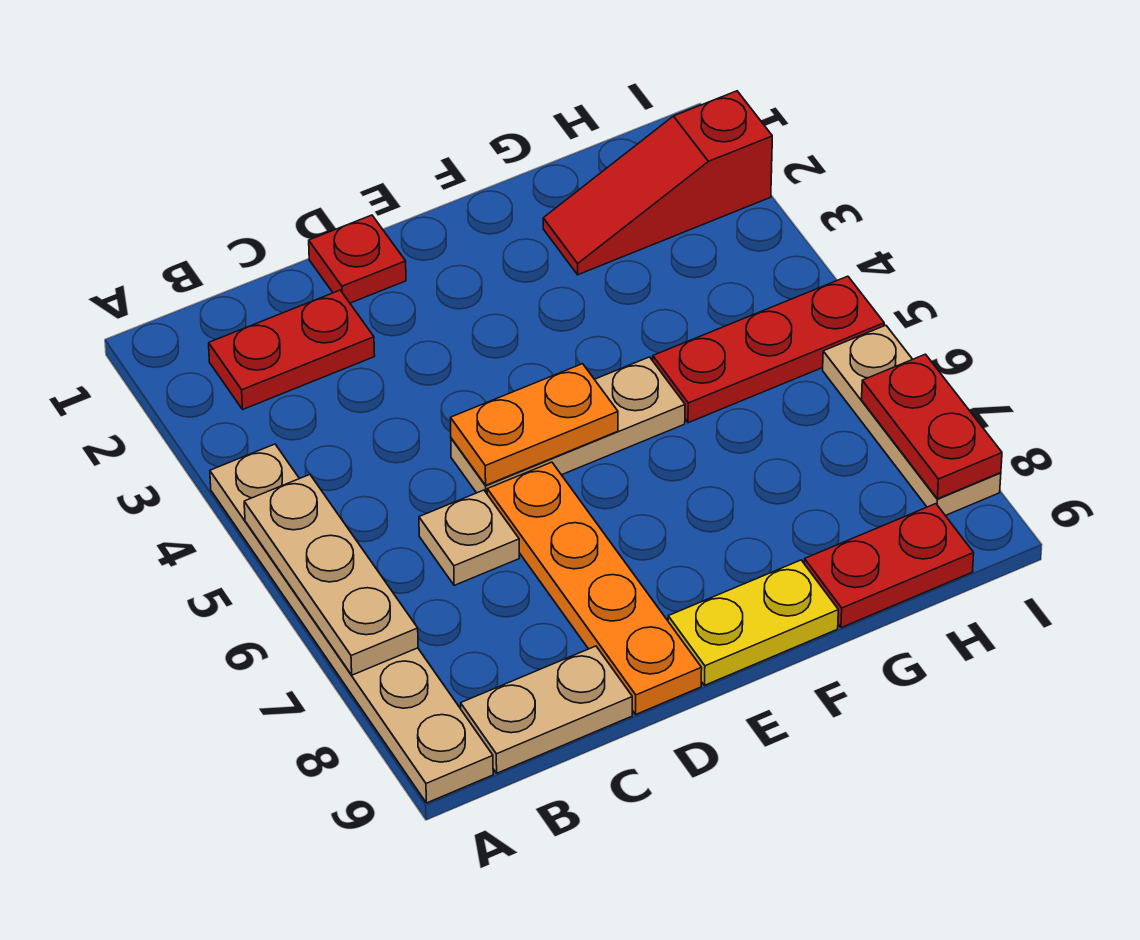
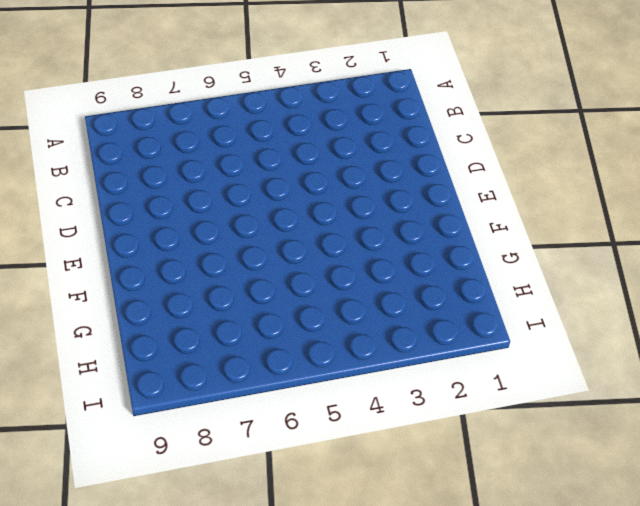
none -> tan 1x6 plate [210,444,493,803]
none -> red 1x2 plate [209,290,375,409]
none -> tan 1x2 plate [461,646,632,773]

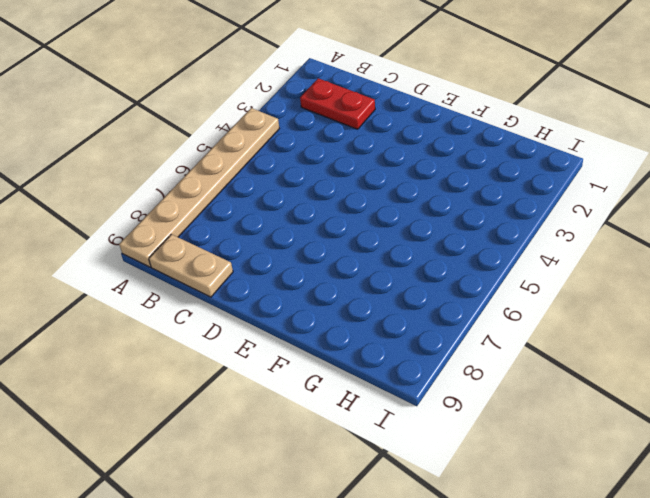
none -> tan 1x1 plate [419,490,519,585]
none -> red 1x1 plate [309,215,406,303]
none -> tan 1x3 plate [451,357,685,493]

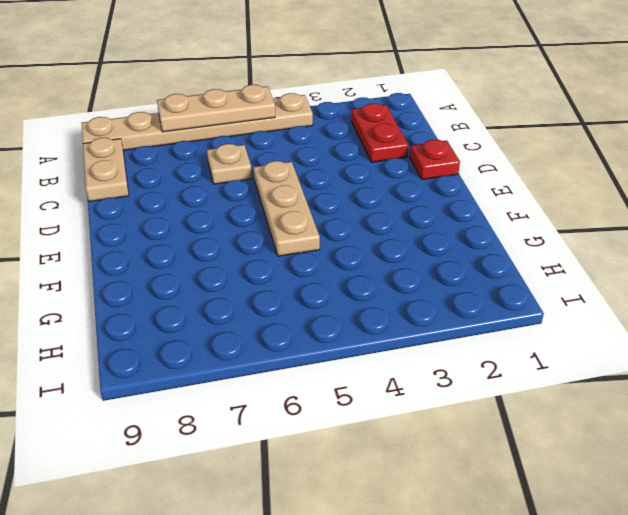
none -> orange 1x4 plate [487,462,702,714]
none -> yellow 1x2 plate [668,560,838,685]
none -> red 1x3 slope [543,91,772,275]

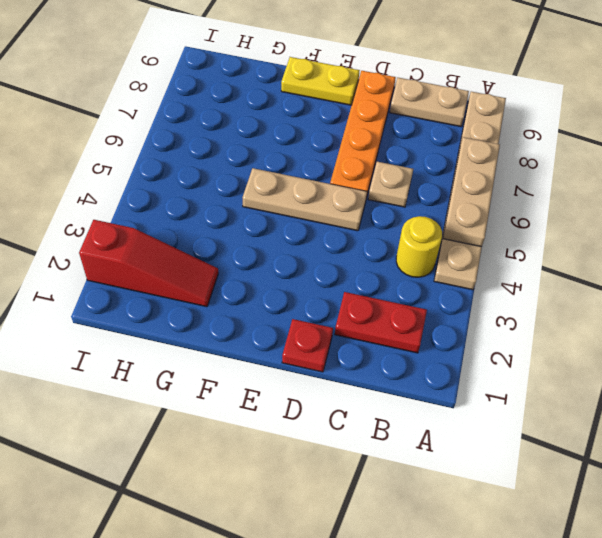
yellow 1x1 round brick [396,216,442,277] -> none
none -> red 1x3 plate [653,276,884,423]
none -> red 1x2 plate [804,504,974,628]
none -> tan 1x3 plate [823,325,1001,516]

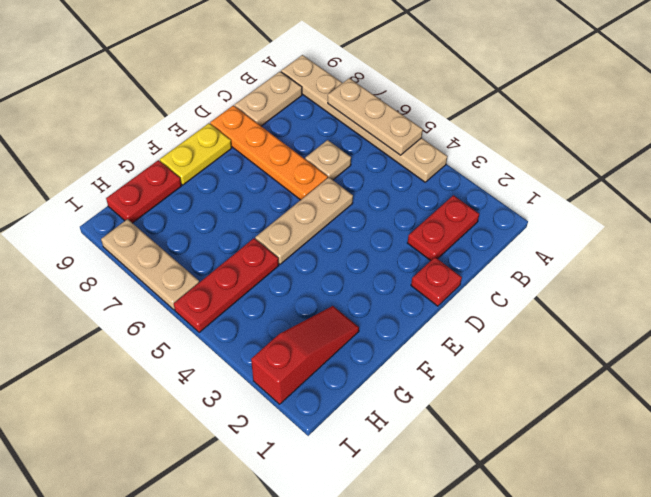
none -> orange 1x2 plate [450,364,618,485]
none -> red 1x2 plate [862,354,1002,499]

